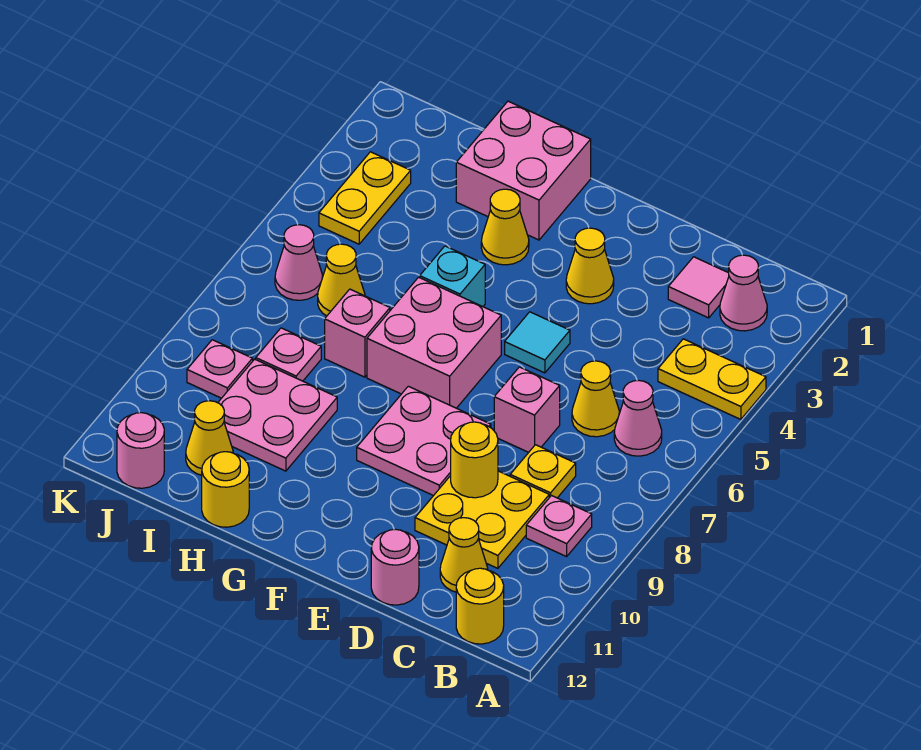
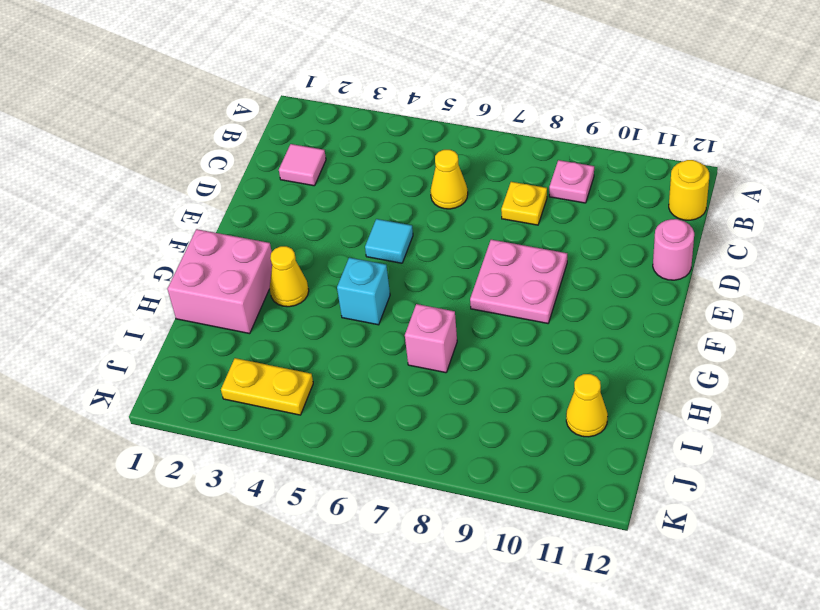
none -> yellow 1x2 plate [658,339,766,419]
none -> pink 1x1 cone [720,255,767,331]
none -> pink 1x1 cone [614,380,662,456]
none -> yellow 2x2 plate [415,471,549,568]

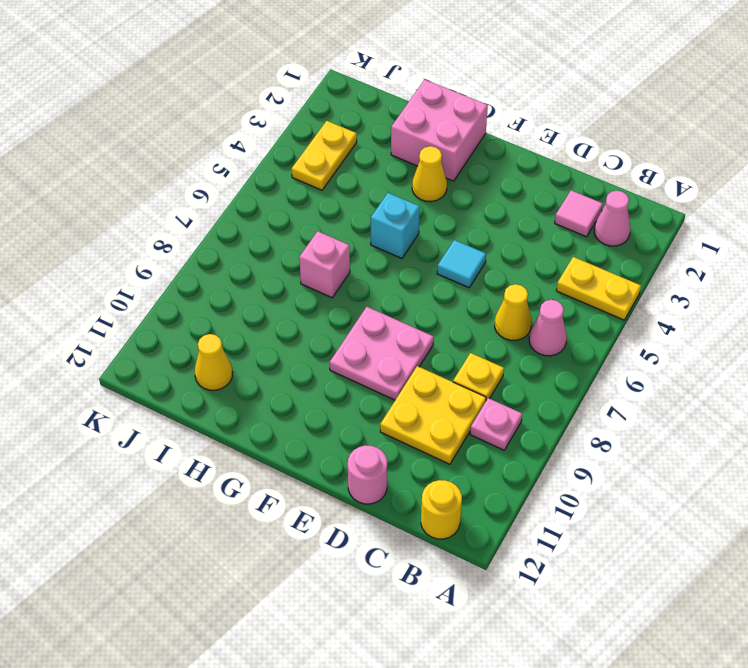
none -> yellow 1x1 cone [440,518,488,592]
none -> pink 1x1 brick [494,367,560,452]
none -> yellow 1x1 cone [566,228,614,304]
none -> pink 2x2 brick [367,277,501,408]

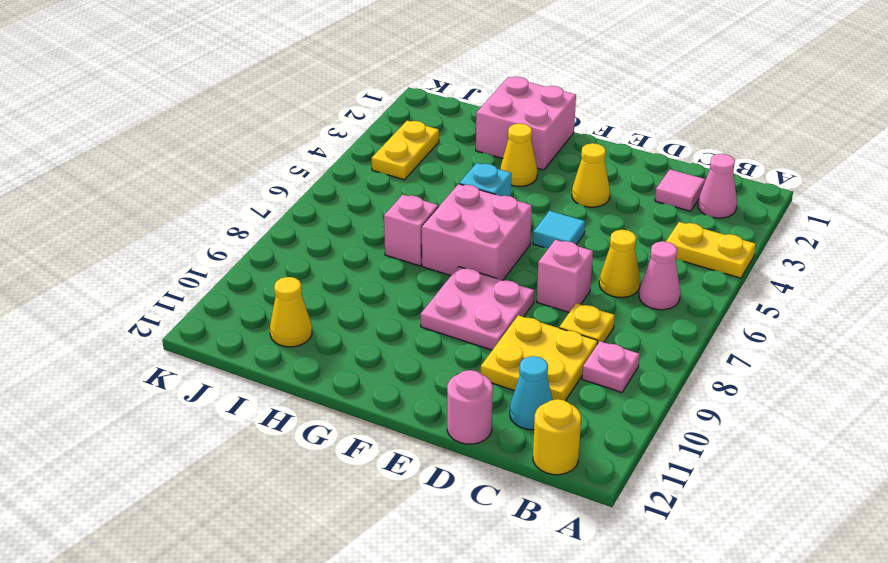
cyan 1x1 cone [510,356,552,430] -> yellow 1x1 cone [440,518,488,592]
none -> pink 2x2 plate [218,359,337,471]
none -> yellow 1x1 round brick [202,452,249,527]
none -> yellow 1x1 cone [318,244,365,316]
none -> pink 1x1 plate [256,328,321,381]

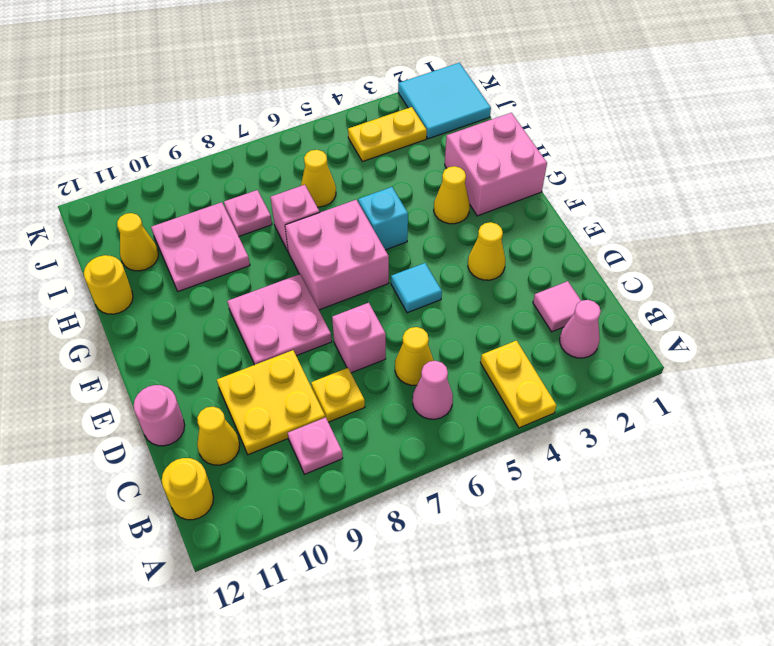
cyan 2x2 tile [398,63,491,139] -> none
none -> pink 1x1 cone [275,225,323,300]
none -> pink 1x1 plate [187,340,253,398]
none -> pink 1x1 round brick [117,413,164,488]
none -> yellow 1x1 round brick [451,422,498,498]

